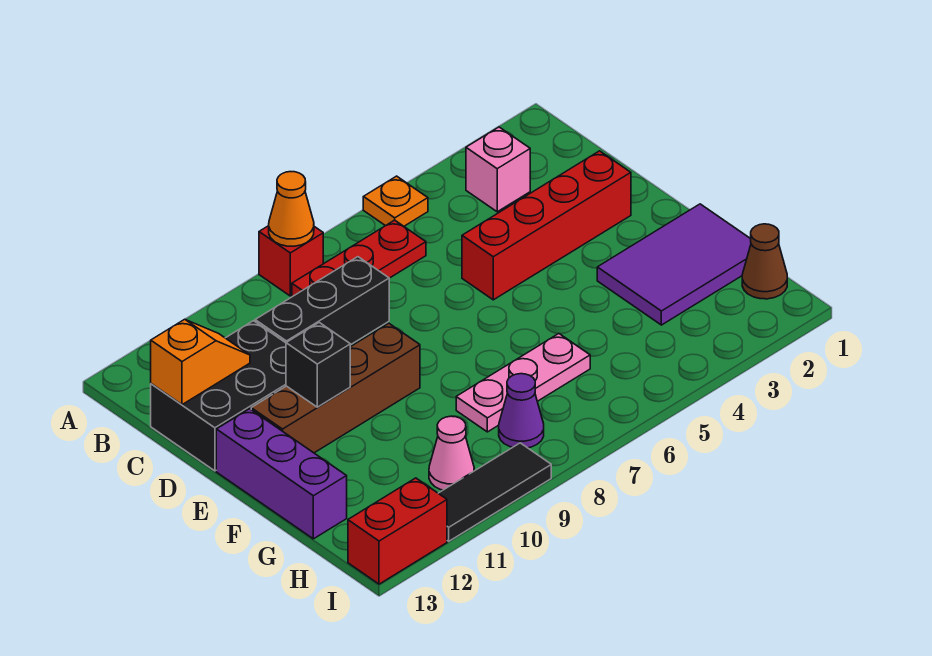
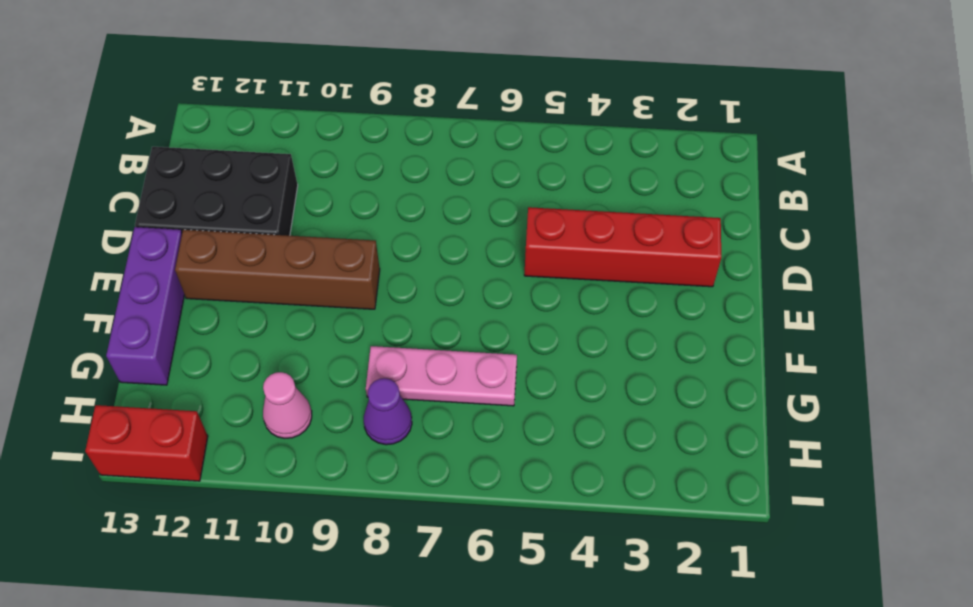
none -> orange 1x1 plate [363,176,428,226]
none -> red 1x1 brick [259,226,323,296]
none -> pink 1x1 brick [466,127,530,212]

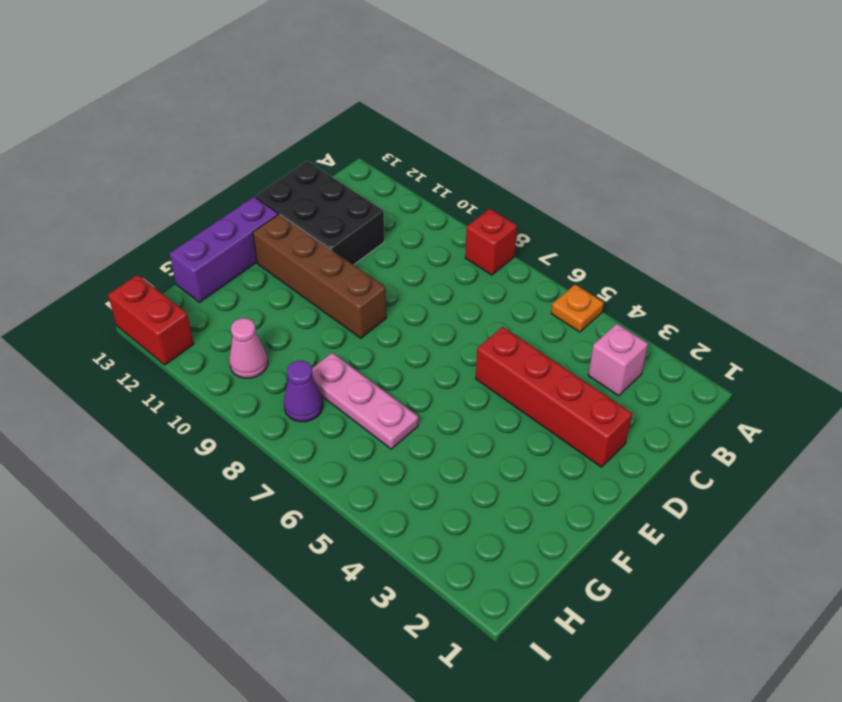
none -> red 1x3 plate [292,220,426,297]
none -> black 1x3 brick [255,257,389,345]
none -> purple 2x3 tile [597,204,751,325]

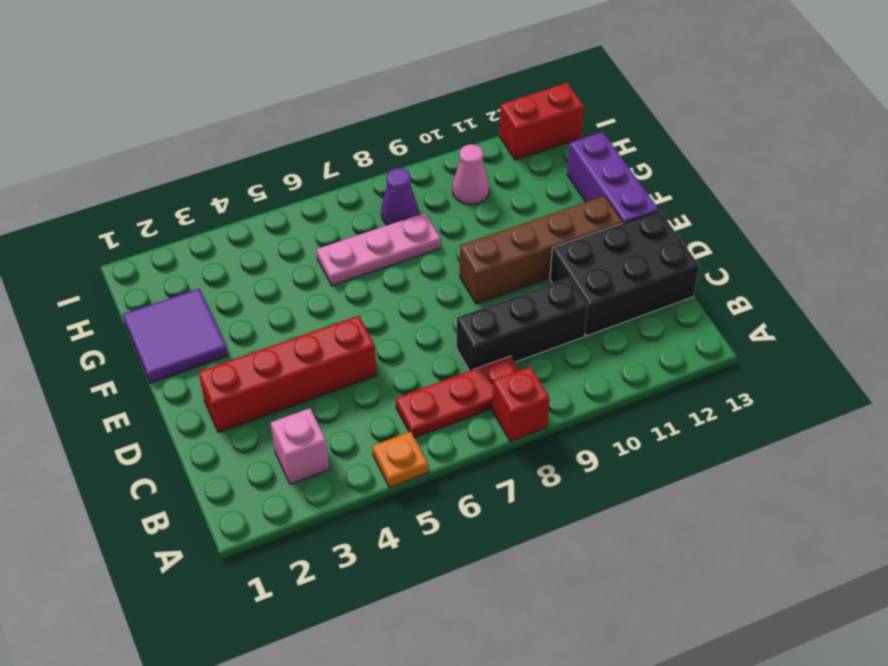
purple 2x2 tile [123,288,228,383] -> purple 2x3 tile [597,204,751,325]
none -> brown 1x1 cone [742,224,787,299]
none -> black 1x3 tile [438,443,551,541]
none -> orange 1x1 cone [269,172,314,246]

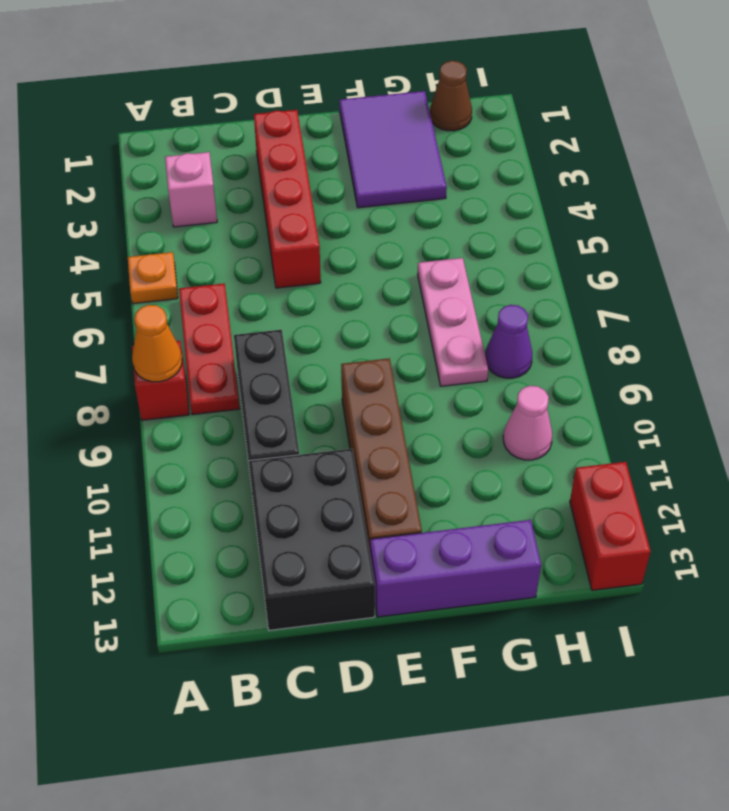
none -> black 1x3 tile [438,443,551,541]
none -> orange 1x2 slope [151,319,250,405]
none -> black 1x1 brick [286,323,350,407]

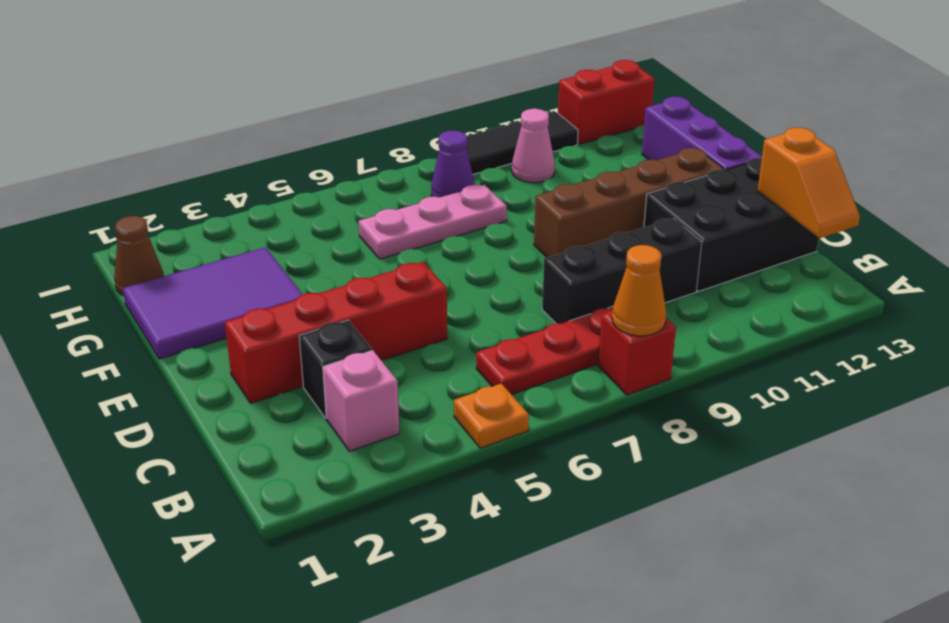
orange 1x2 slope [757,128,860,238] -> orange 1x2 slope turned to [151,319,250,405]
black 1x1 brick [299,320,372,418] -> black 1x1 brick moved to [286,323,350,407]

